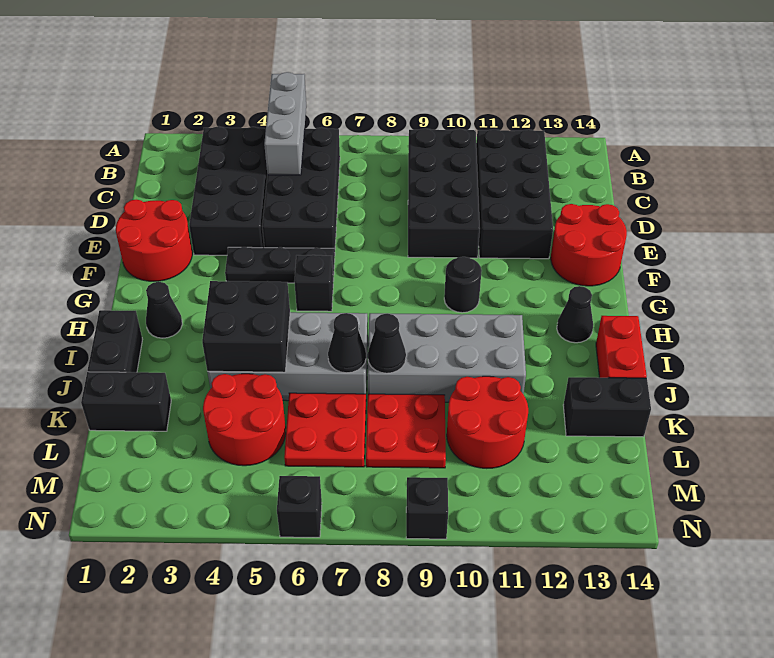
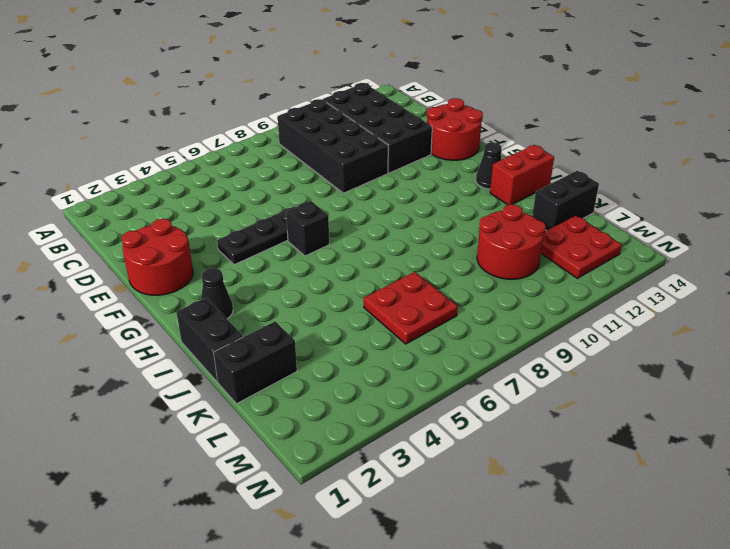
red 1x2 brick [490,145,554,205] -> red 1x2 brick turned to [596,316,647,378]
red 2x2 plate [541,215,622,278] -> red 2x2 plate moved to [366,394,446,468]
none -> black 2x4 brick [189,126,267,255]
none -> black 2x4 brick [262,127,340,252]
none -> black 1x1 round brick [444,257,482,313]

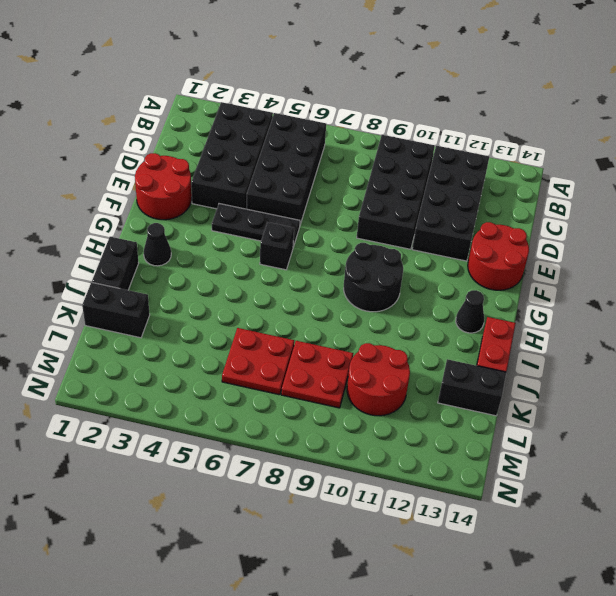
black 2x2 round brick [344,243,403,312] -> black 1x1 round brick [444,257,482,313]
none -> grey 2x4 brick [208,312,368,401]
none -> grey 2x4 brick [368,313,526,402]
none -> red 2x2 round brick [203,374,286,466]

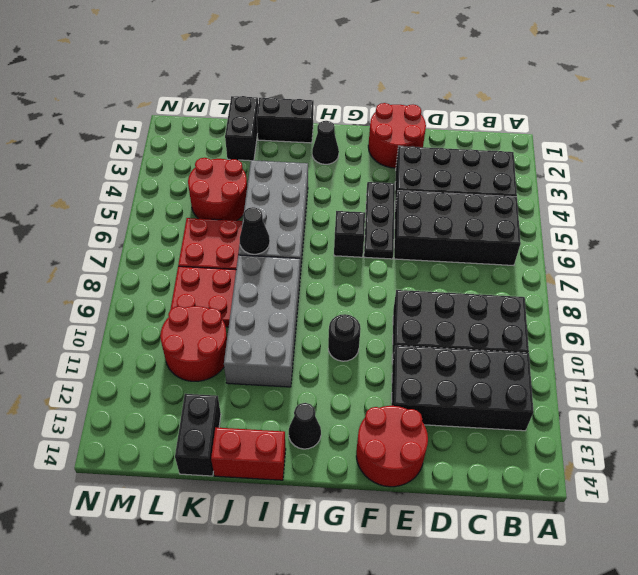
none -> black 1x1 brick [277,476,322,537]
none -> black 1x1 brick [406,477,448,539]
none -> grey 1x3 brick [264,72,306,175]

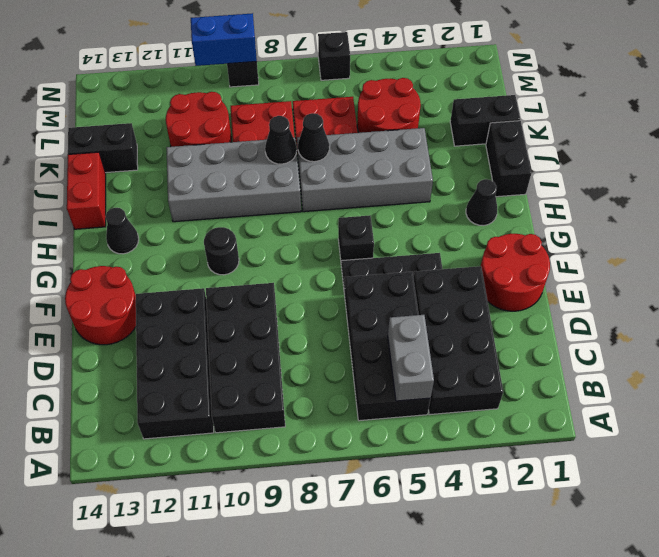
grey 1x2 brick [388,315,434,401] -> grey 1x3 brick [264,72,306,175]
blue 1x2 brick [191,13,257,66] -> none
none -> black 2x2 brick [202,281,290,372]

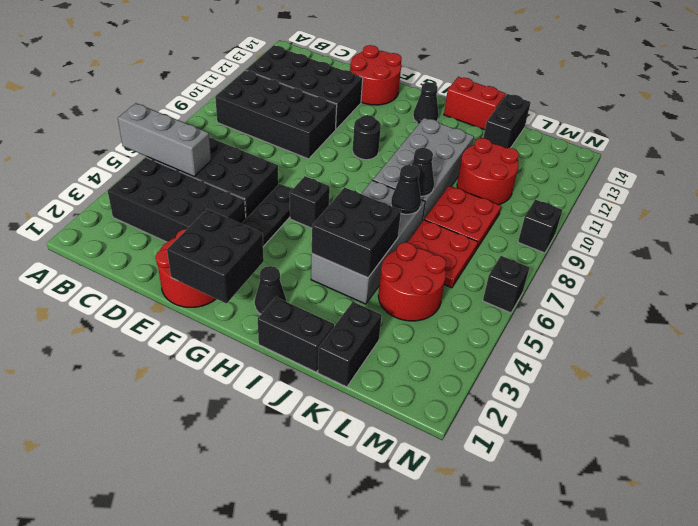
black 2x2 brick [167,209,264,303] -> none

